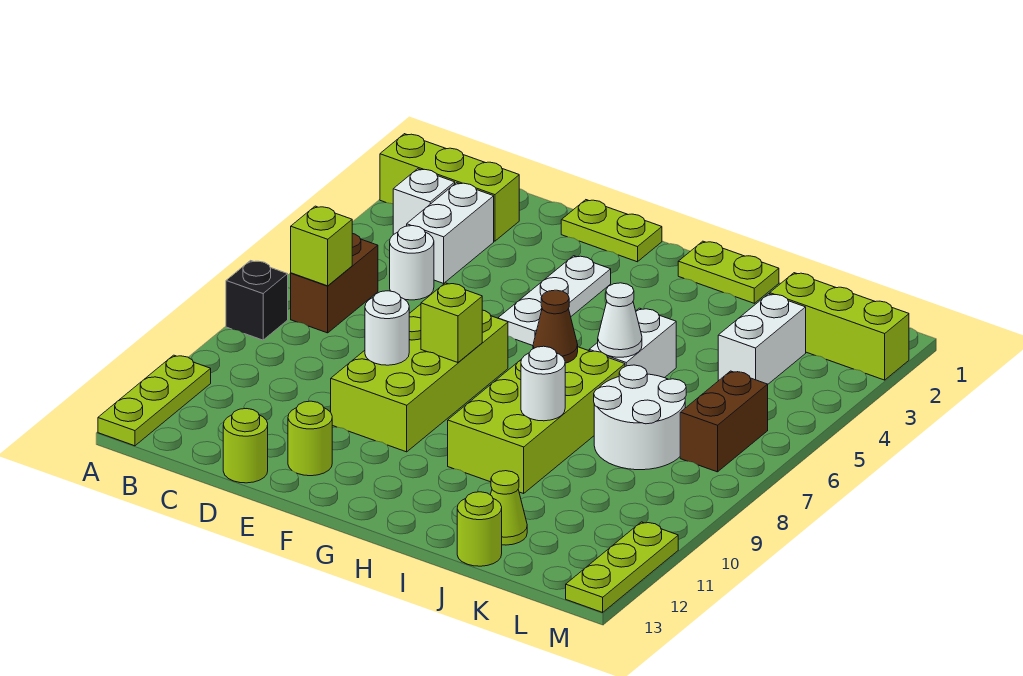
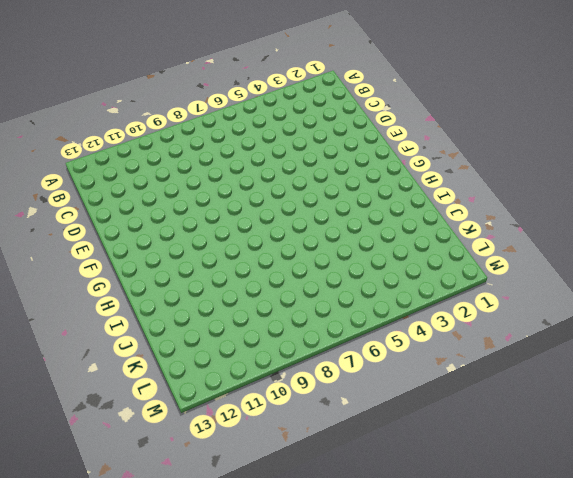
none -> lime 1x3 brick [380,134,519,241]
none -> black 1x1 brick [226,261,288,340]
none -> lime 1x3 plate [98,355,211,446]

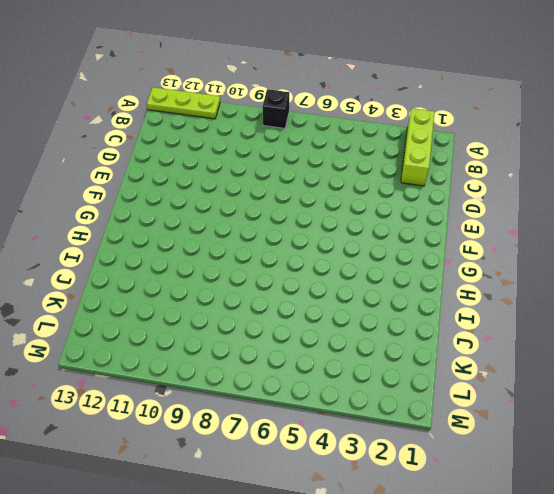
none -> white 1x1 brick [393,169,455,235]
none -> brown 1x2 brick [291,234,378,333]
none -> white 1x2 brick [407,183,494,283]

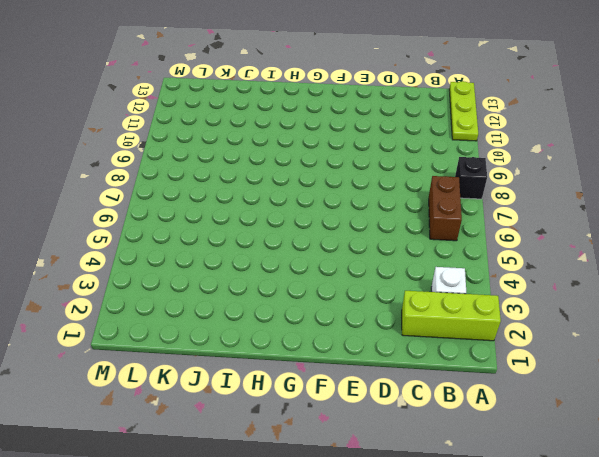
none -> white 1x2 brick [407,183,494,283]
none -> white 1x1 round brick [390,226,434,300]
none -> lime 1x1 round brick [223,409,268,483]

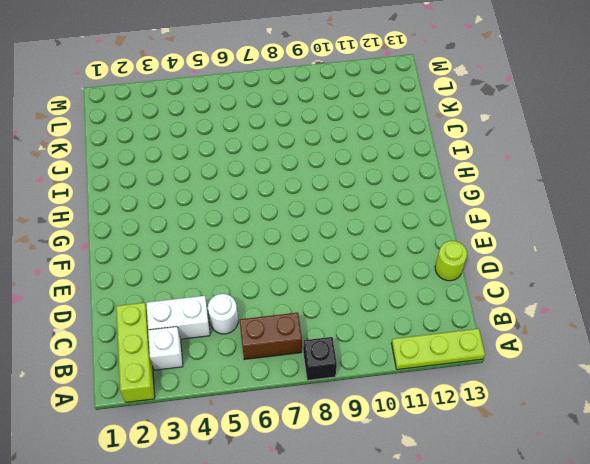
none -> lime 1x2 plate [561,200,662,262]
none -> lime 2x4 brick [331,304,508,452]
none -> lime 1x1 round brick [288,401,332,476]

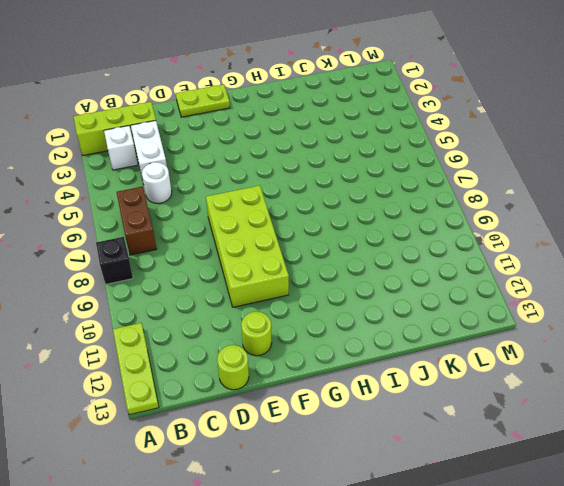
none -> white 1x3 plate [498,256,611,346]
none -> lime 1x2 plate [678,241,779,303]
none -> lime 2x4 brick [448,347,625,493]

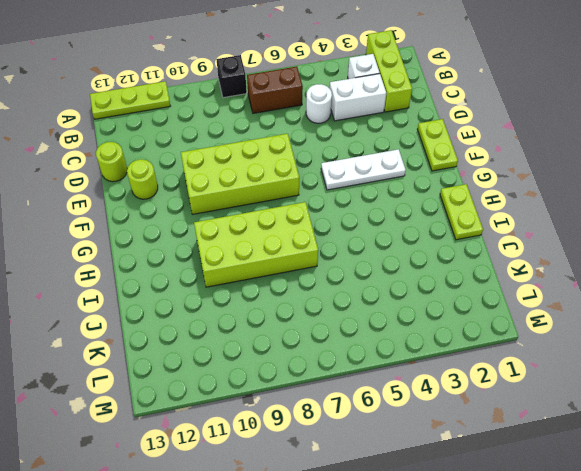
none -> white 1x2 brick [589,308,676,378]
none -> white 2x2 round brick [594,365,686,470]
none -> lime 1x1 cone [491,471,527,545]

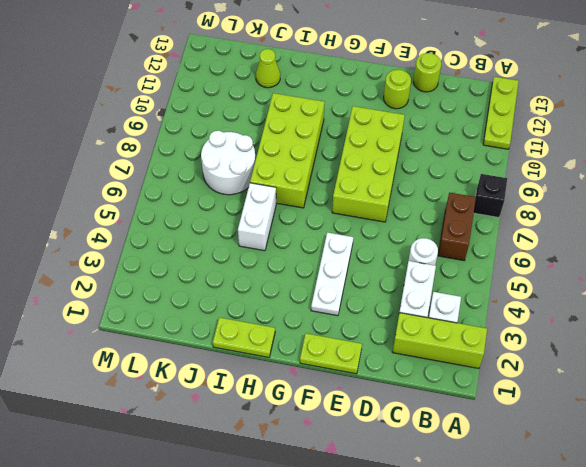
none -> lime 1x1 round brick [457,492,502,566]
none -> lime 1x3 brick [770,273,909,380]
none -> white 1x2 brick [718,294,806,384]

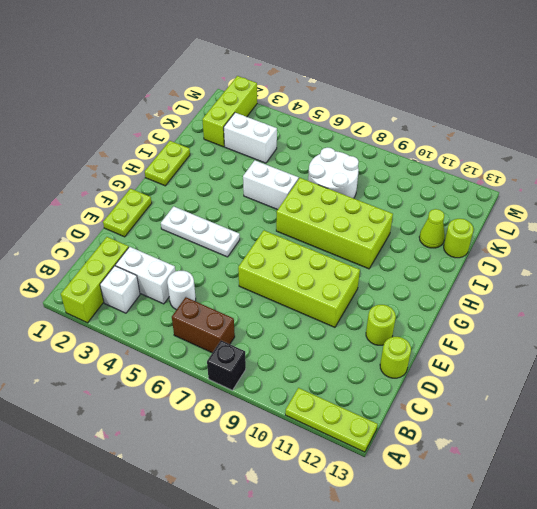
none -> brown 1x2 brick [680,371,768,472]
none -> lime 1x3 plate [566,522,678,612]
none -> lime 1x1 brick [291,206,352,286]

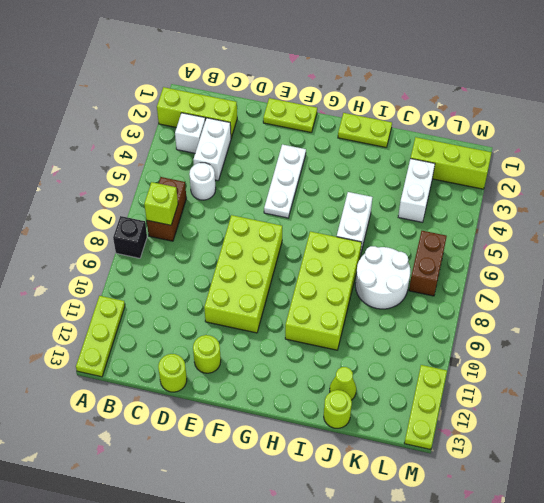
none -> white 1x1 round brick [365,291,409,365]
none -> lime 1x1 brick [421,283,482,363]
none -> brown 1x1 cone [533,290,578,363]

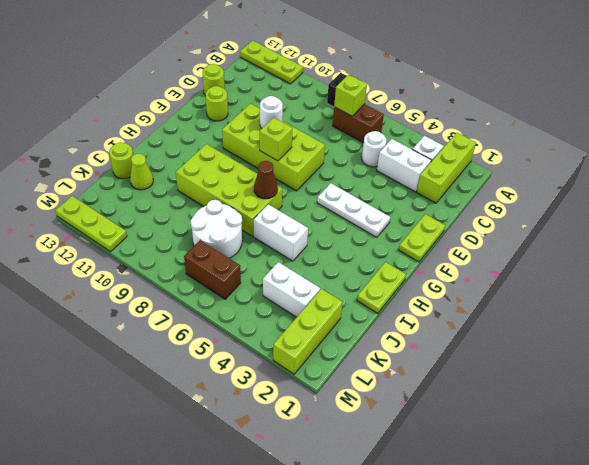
none -> white 1x1 cone [598,283,642,357]
none -> white 1x1 round brick [521,346,565,421]

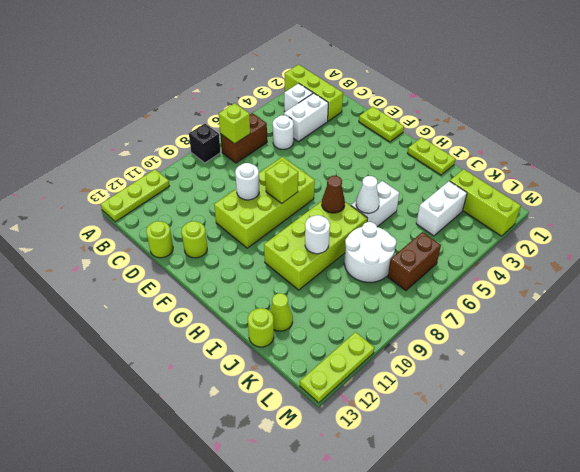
none -> white 1x3 plate [498,256,611,346]

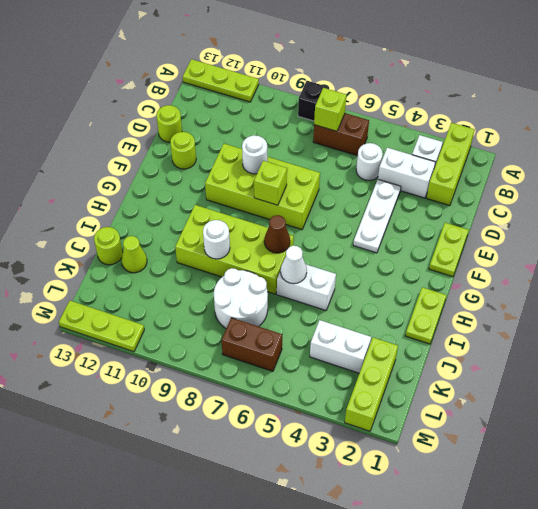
white 1x3 plate [353,179,401,253] -> white 1x3 plate turned to [498,256,611,346]

